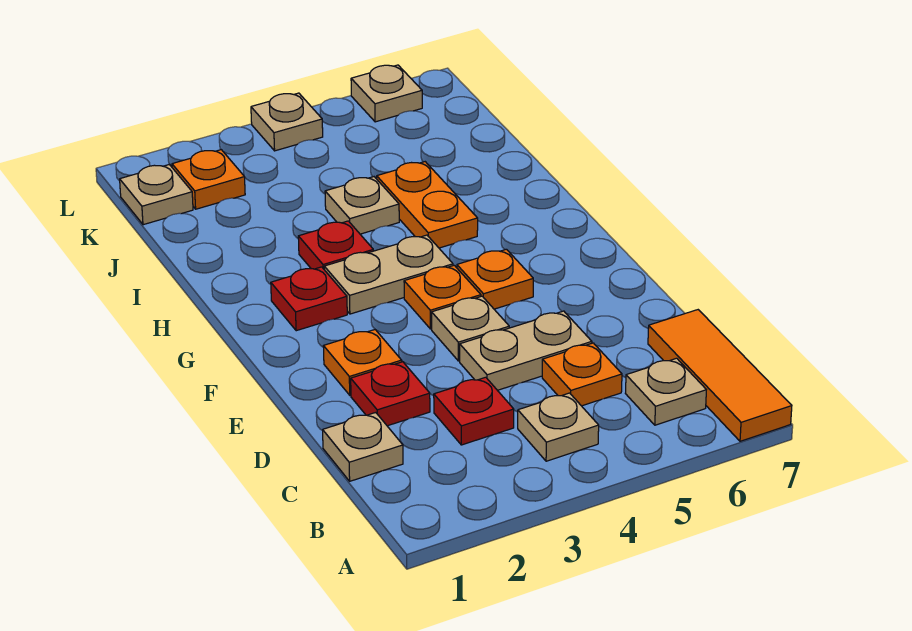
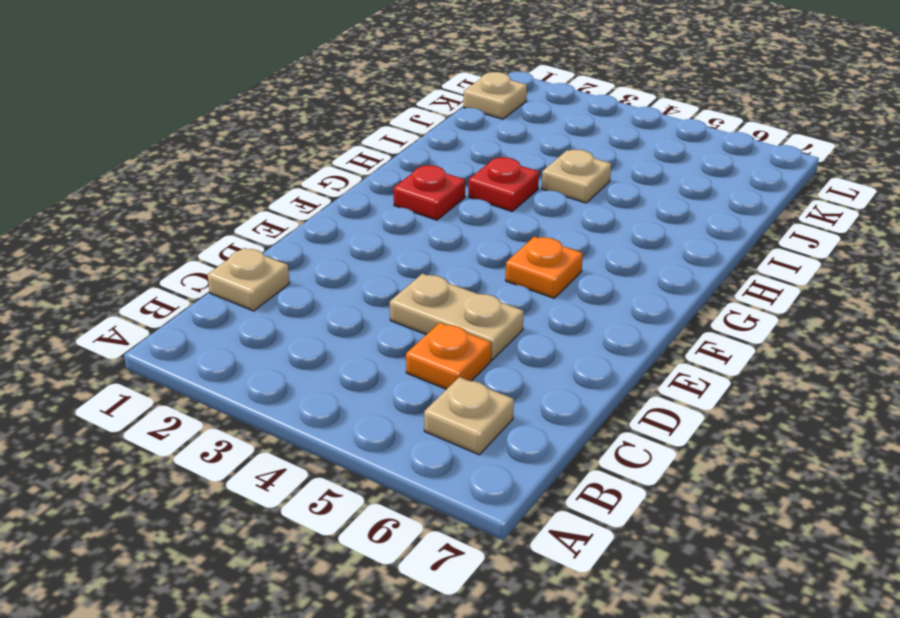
none -> orange 1x3 tile [648,310,792,441]
none -> tan 1x1 plate [518,393,599,461]
none -> red 1x1 plate [434,377,514,445]

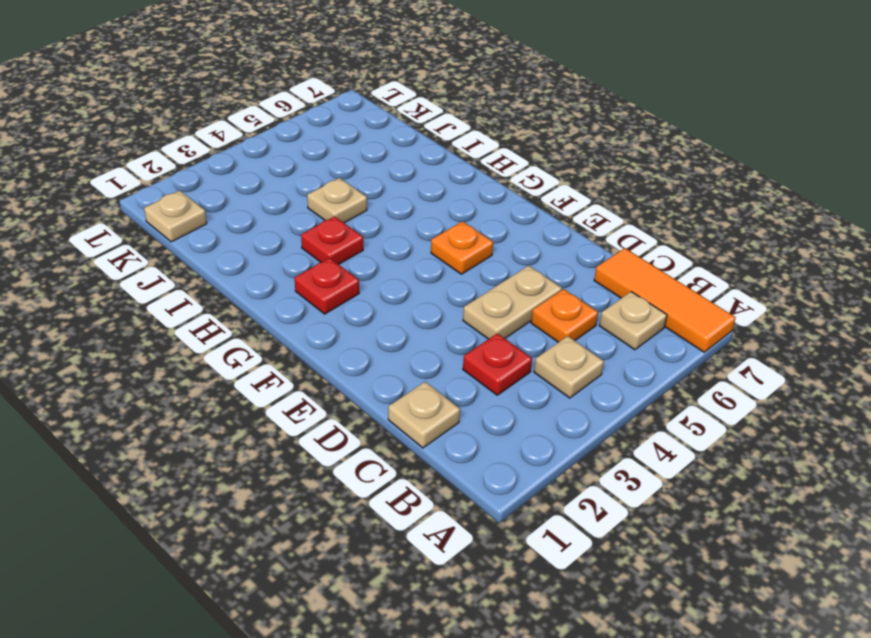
none -> red 1x1 plate [351,362,430,426]
none -> orange 1x1 plate [323,330,402,395]
none -> tan 1x1 plate [432,296,509,361]

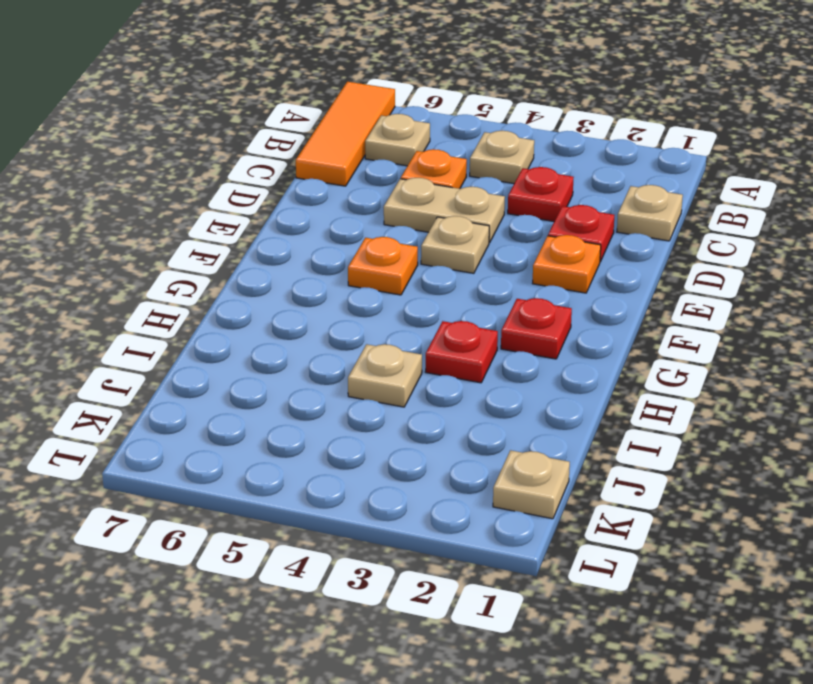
none -> orange 1x1 plate [404,265,481,329]
none -> tan 1x2 plate [324,235,453,314]
none -> orange 1x2 plate [377,162,478,248]

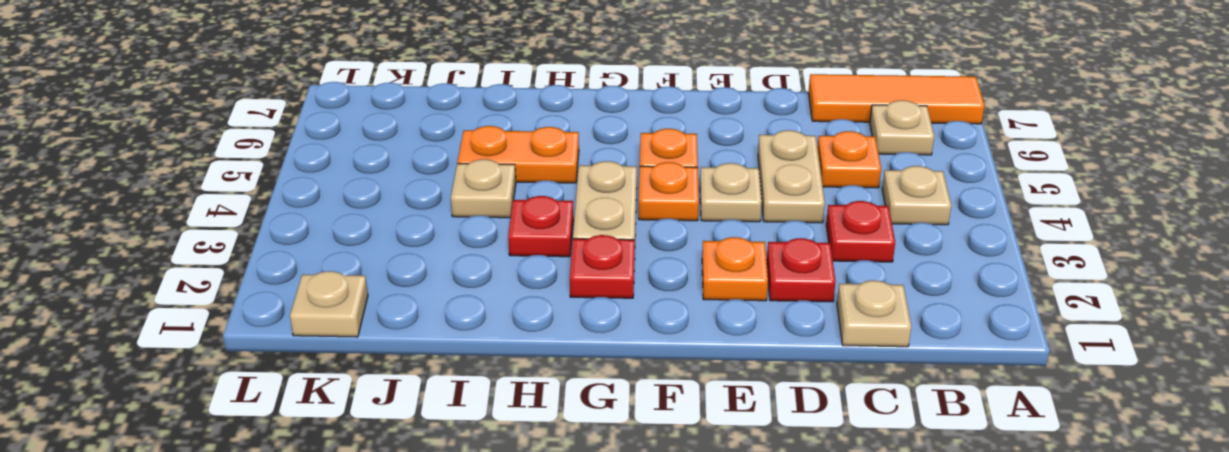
none -> orange 1x1 plate [172,150,245,209]
none -> tan 1x1 plate [251,93,323,151]
none -> tan 1x1 plate [351,65,422,122]

